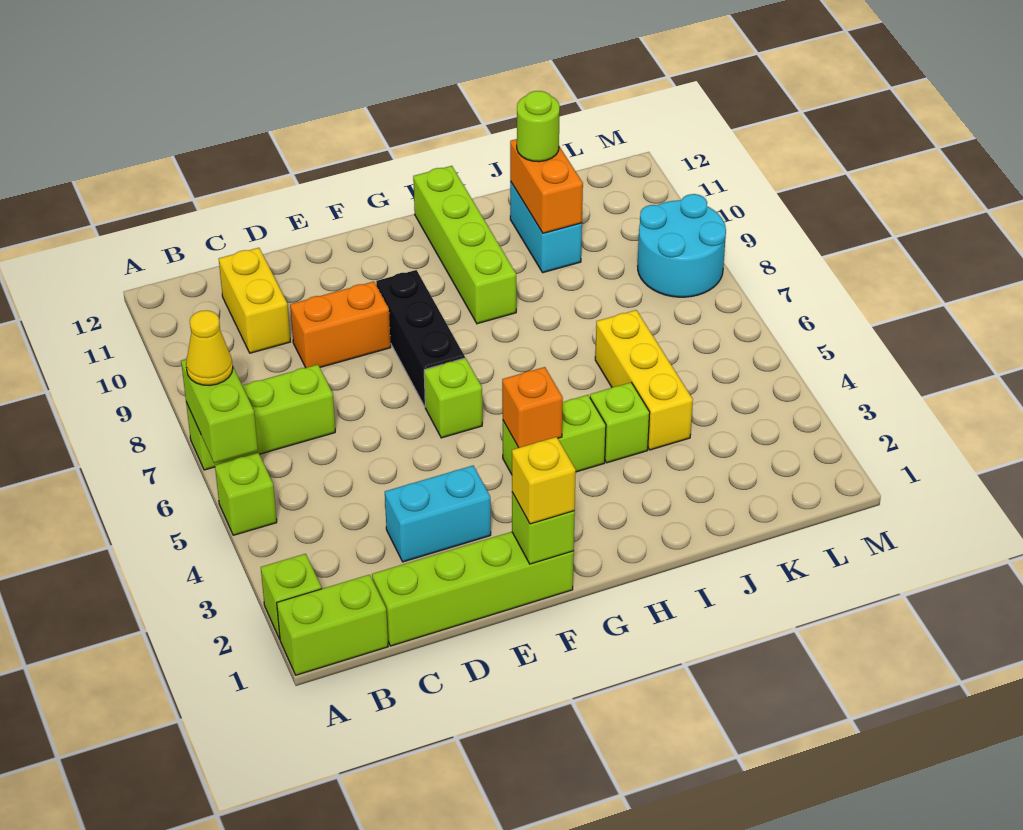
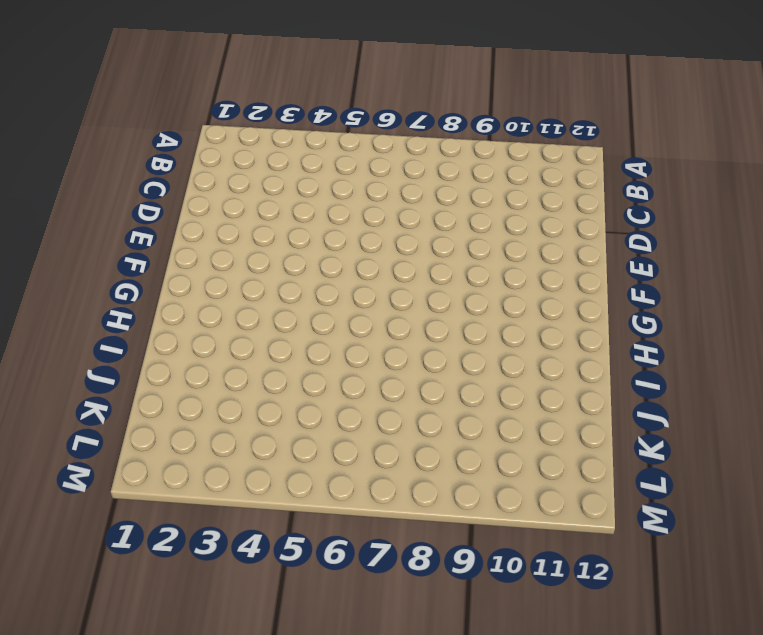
none -> lime 1x2 brick [277,575,388,675]
none -> lime 1x1 brick [261,554,322,639]
none -> lime 1x1 brick [215,453,277,535]

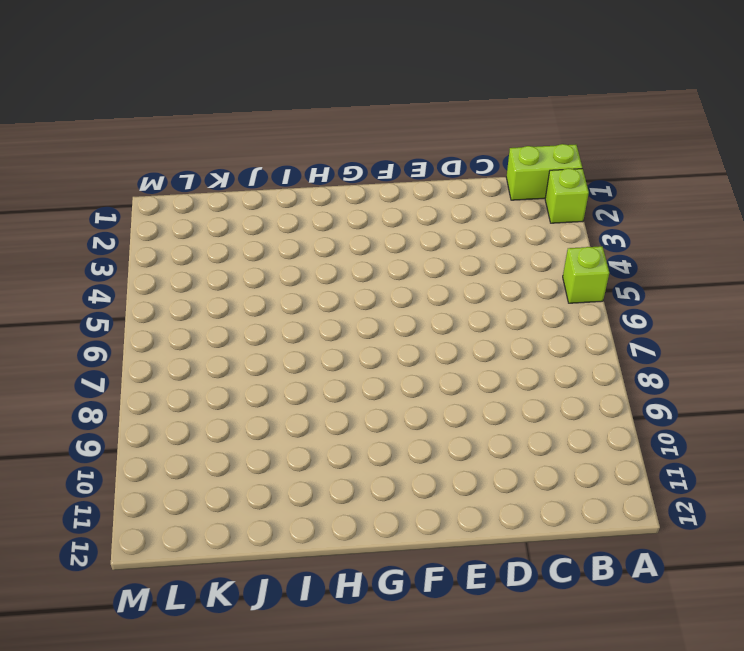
none -> lime 1x3 brick [186,365,335,470]
none -> lime 1x4 brick [372,532,574,646]
none -> yellow 1x2 brick [219,248,290,353]

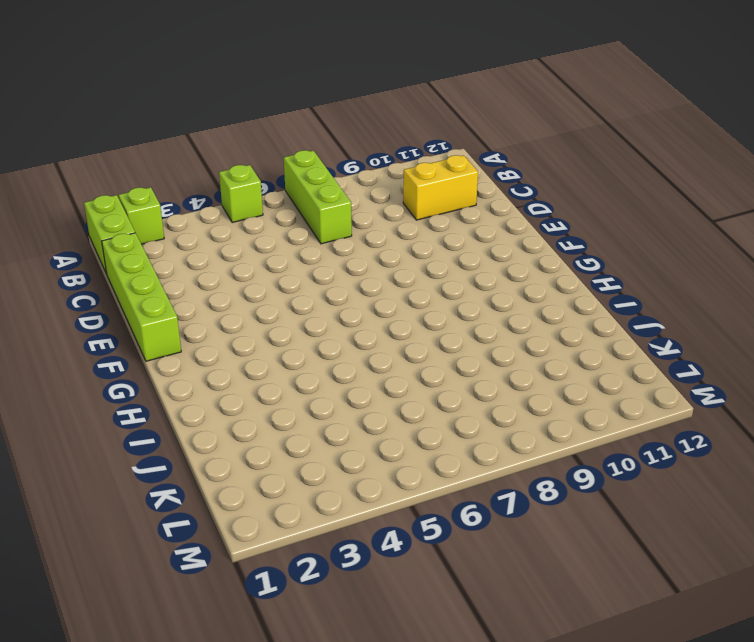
none -> cyan 1x2 brick [385,466,491,562]
none -> orange 1x2 brick [290,282,391,368]
none -> lime 1x1 brick [424,358,482,438]

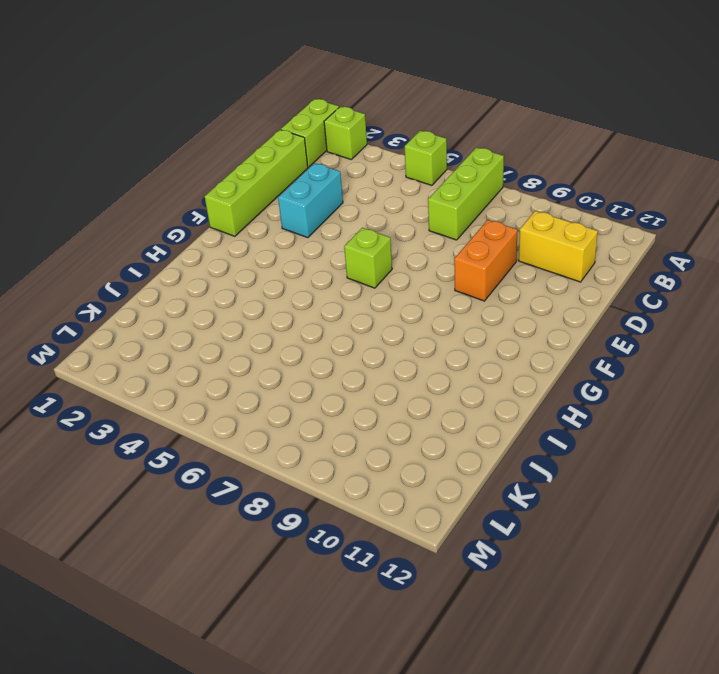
none -> black 1x3 brick [376,270,465,406]
none -> lime 1x2 brick [503,395,606,474]
none -> lime 1x4 brick [413,166,516,324]

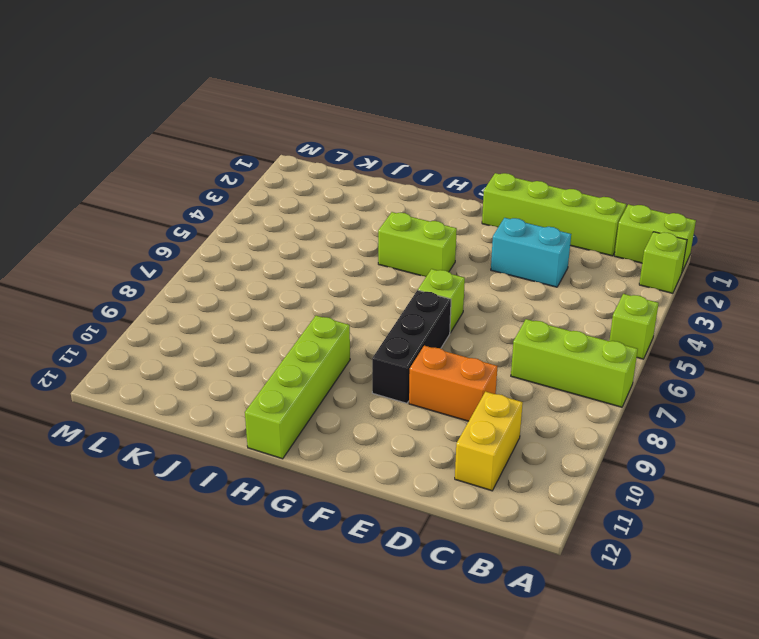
none -> lime 1x1 brick [590,382,650,463]
none -> yellow 1x3 brick [595,310,693,450]
none -> cyan 1x2 brick [510,181,582,273]

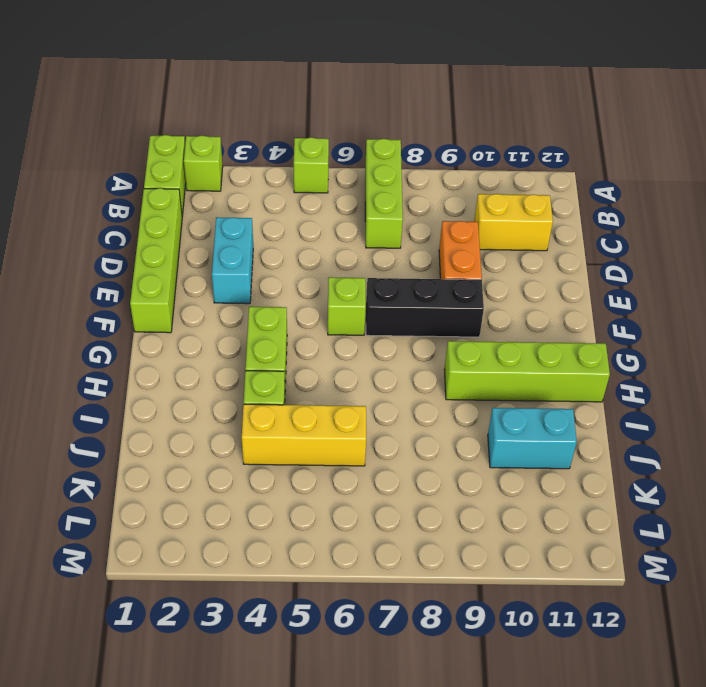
none -> cyan 2x2 round brick [638,194,726,297]
none -> lime 1x2 brick [181,359,258,463]
none -> lime 1x1 brick [512,492,575,564]

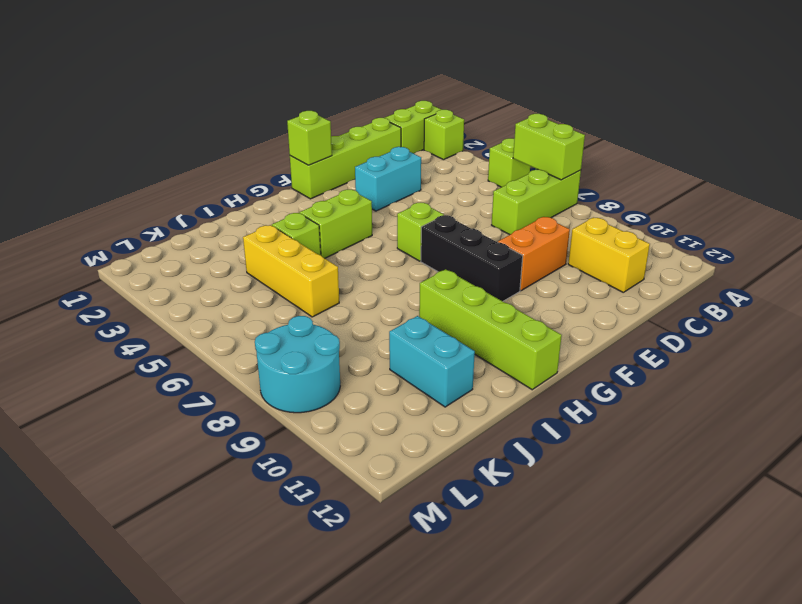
none -> orange 1x1 brick [502,367,563,448]
none -> orange 1x2 brick [510,139,583,233]
none -> yellow 1x1 cone [186,310,233,386]

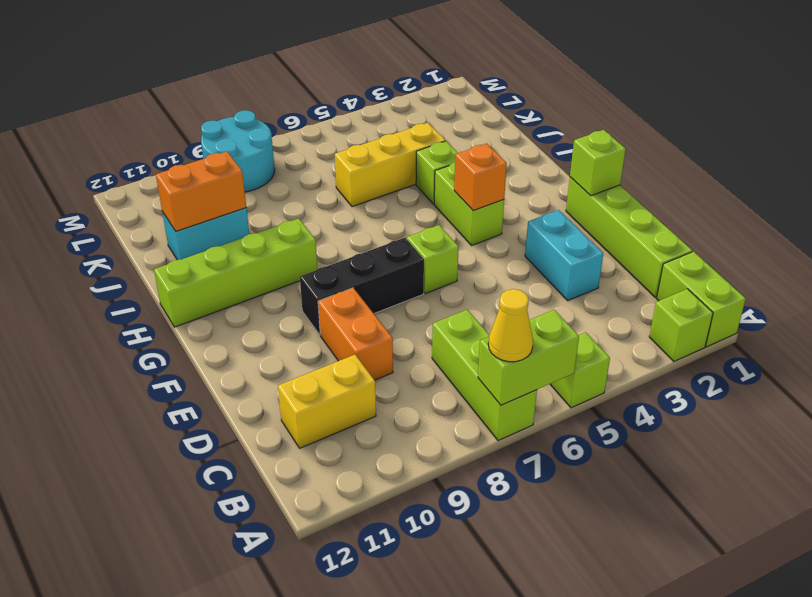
none -> yellow 1x1 brick [512,437,576,524]
none -> lime 1x1 round brick [517,91,560,162]

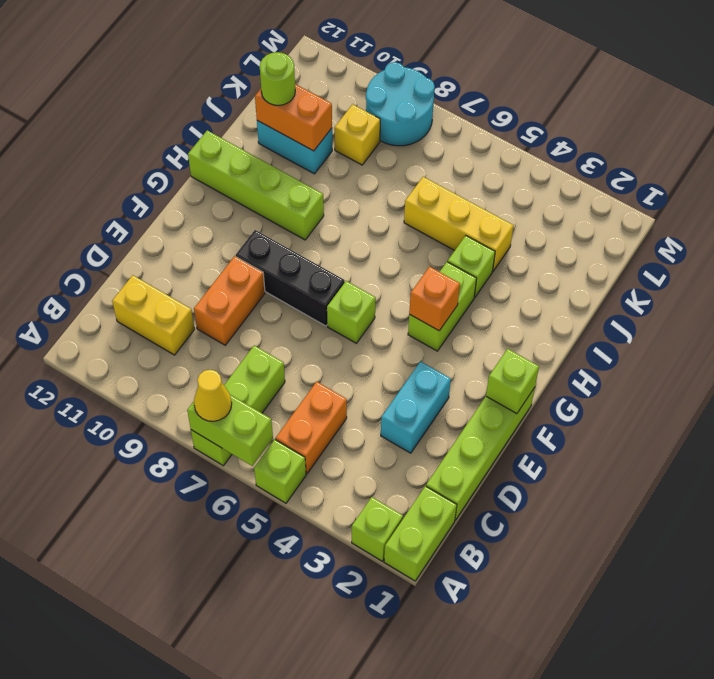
orange 1x2 brick [276,382,347,474] -> none
yellow 1x1 brick [334,104,380,165] -> yellow 1x1 brick moved to [512,437,576,524]

